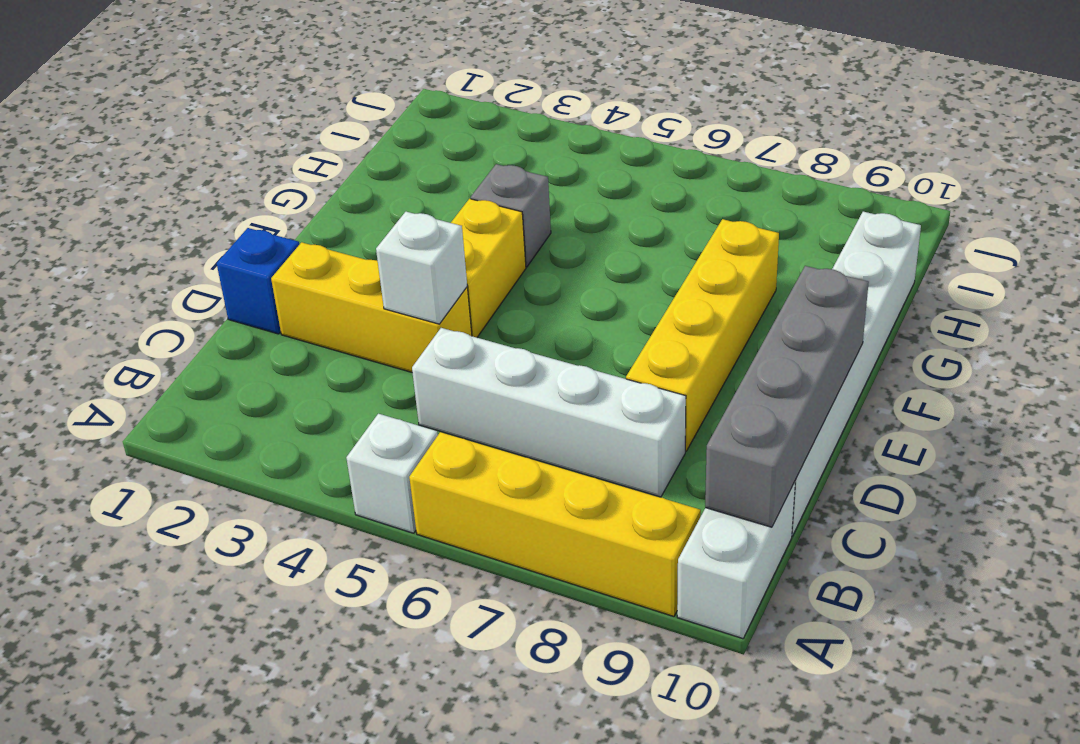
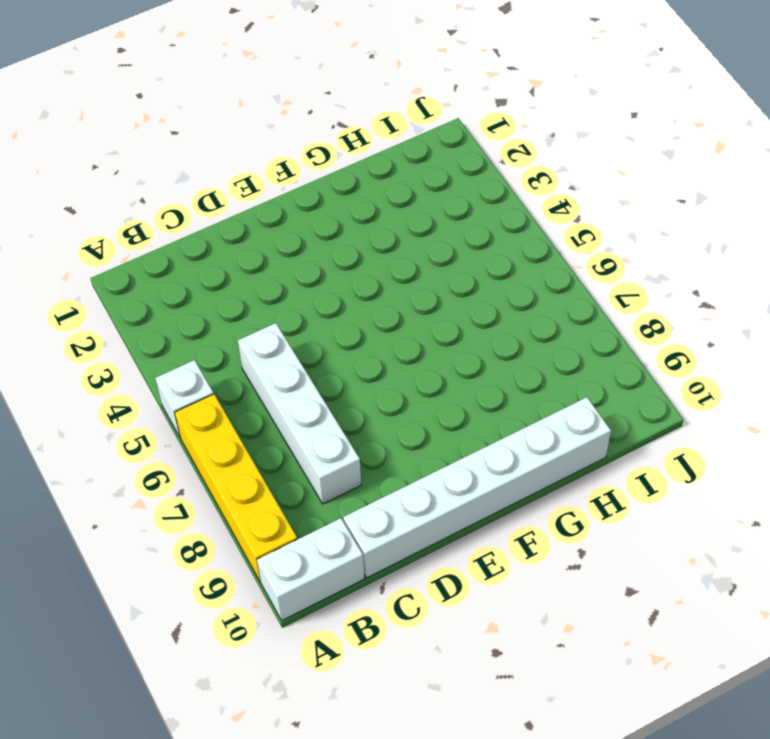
none -> blue 1x1 brick [217,228,299,334]
none -> yellow 1x3 brick [271,242,472,372]
none -> yellow 1x4 brick [626,219,779,451]

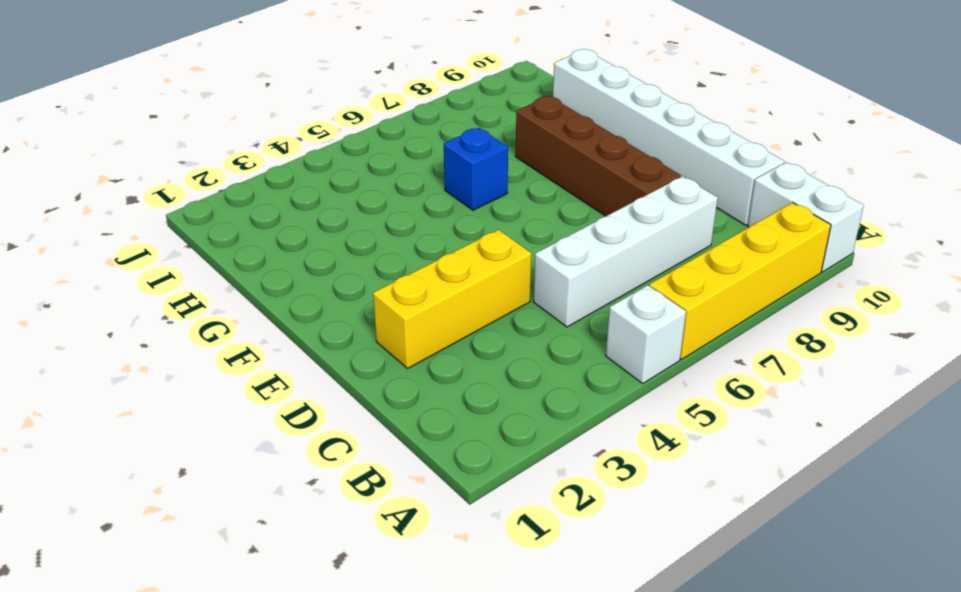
brown 1x4 brick [515,96,681,216] -> yellow 1x4 brick [626,219,779,451]
blue 1x1 brick [444,128,508,210] -> blue 1x1 brick moved to [217,228,299,334]
none -> yellow 1x2 brick [451,199,526,337]
none -> grey 1x1 brick [471,164,551,267]
none -> grey 1x4 brick [705,266,869,527]

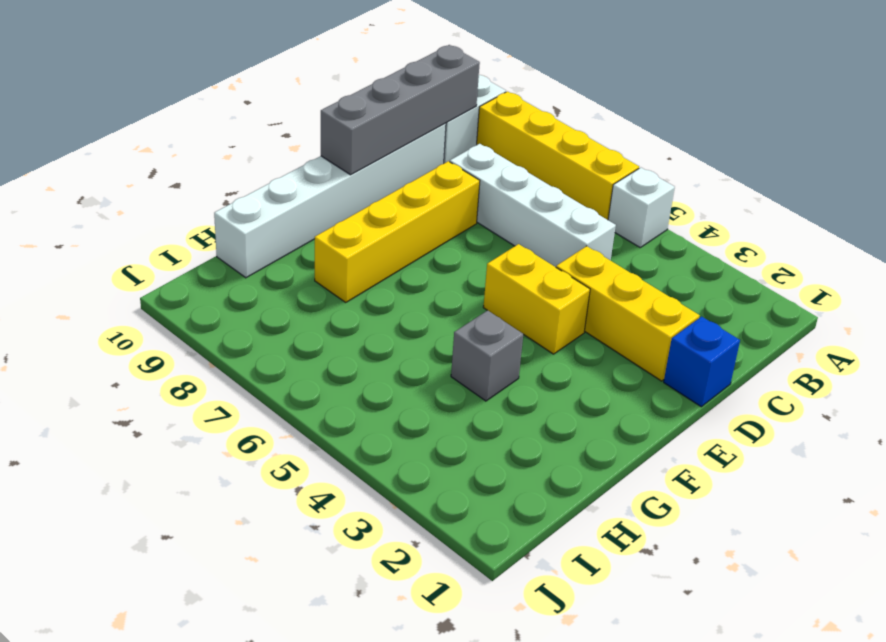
yellow 1x2 brick [483,244,590,354] -> yellow 1x2 brick turned to [451,199,526,337]
none -> white 1x1 brick [376,212,467,324]

